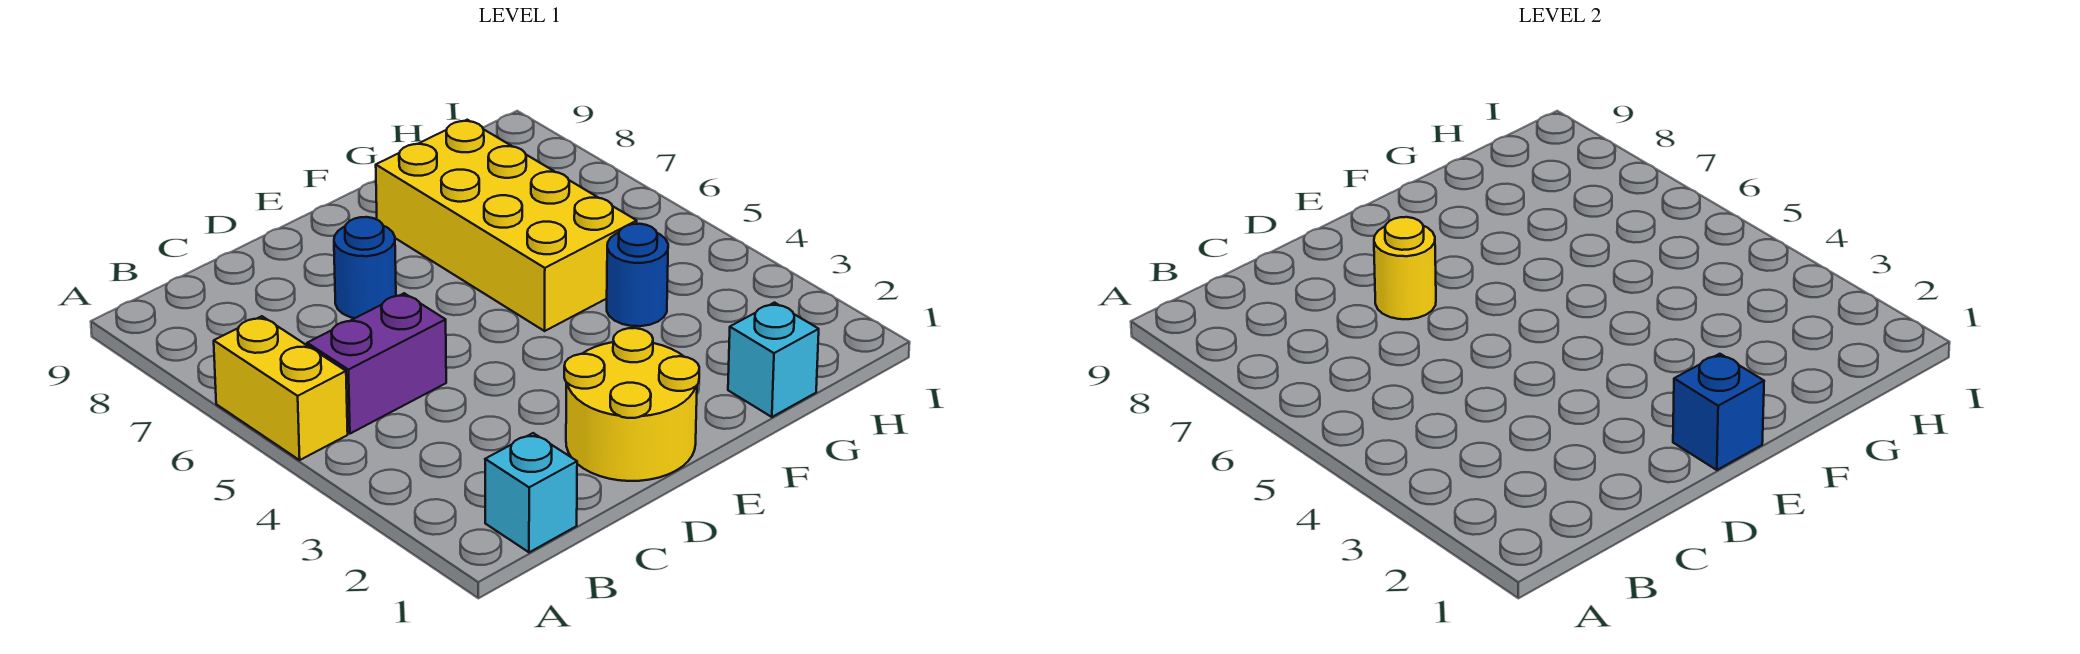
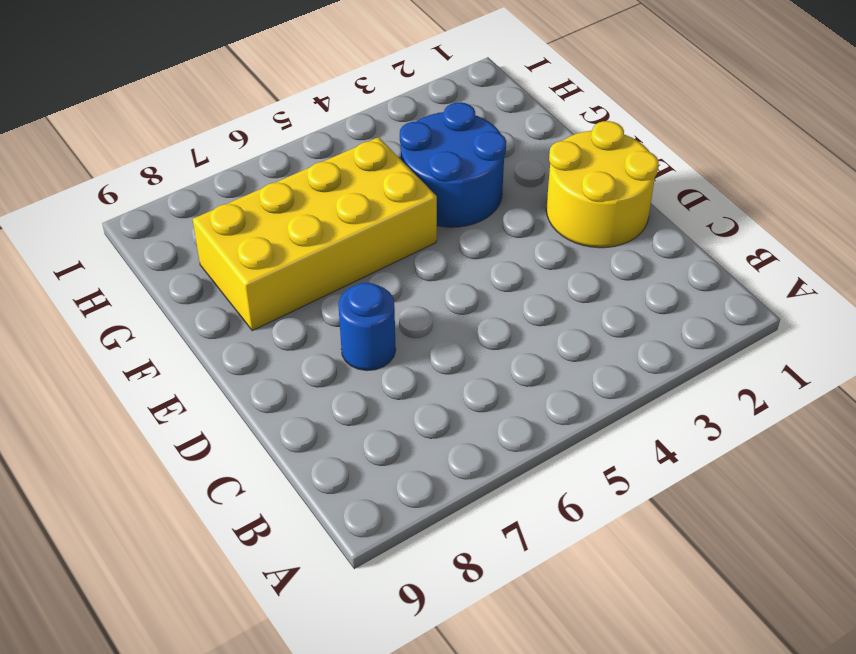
blue 2x2 round brick [400,102,506,227] -> blue 1x1 round brick [607,224,668,326]
none -> yellow 1x2 brick [214,316,348,460]
none -> cyan 1x1 brick [485,433,577,552]

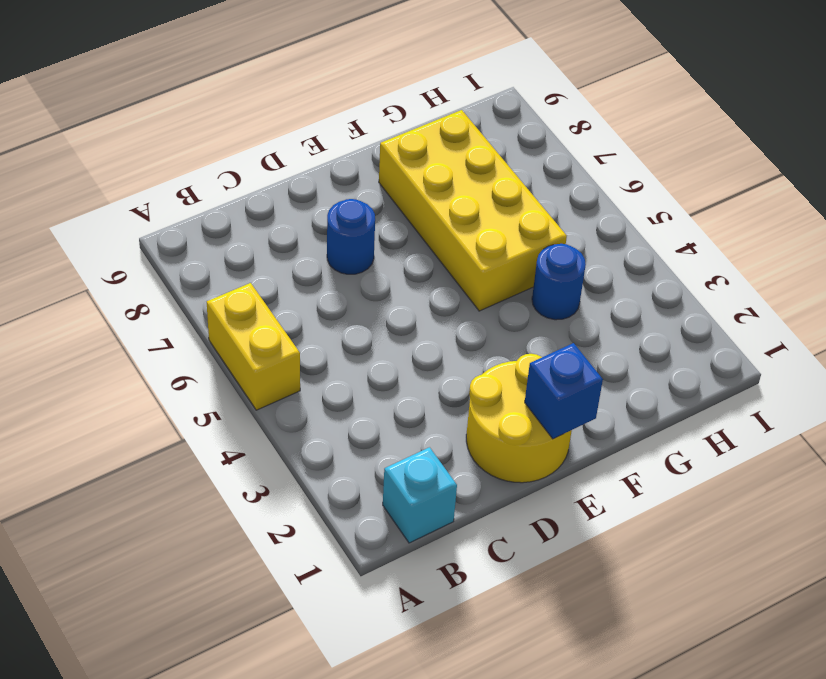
none -> purple 1x2 brick [307,293,446,434]
none -> cyan 1x1 brick [728,303,819,417]

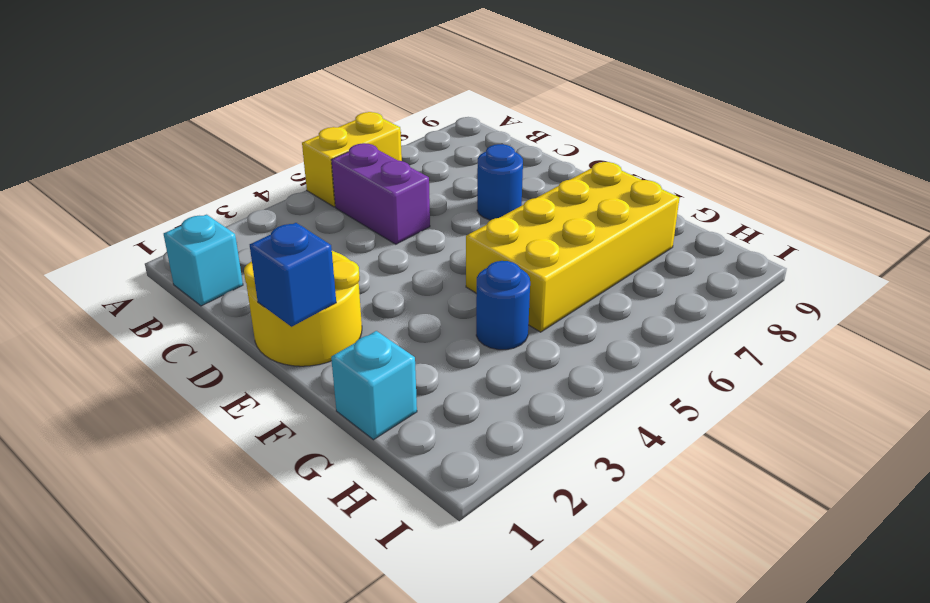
none -> yellow 1x1 round brick [1374,217,1436,319]

